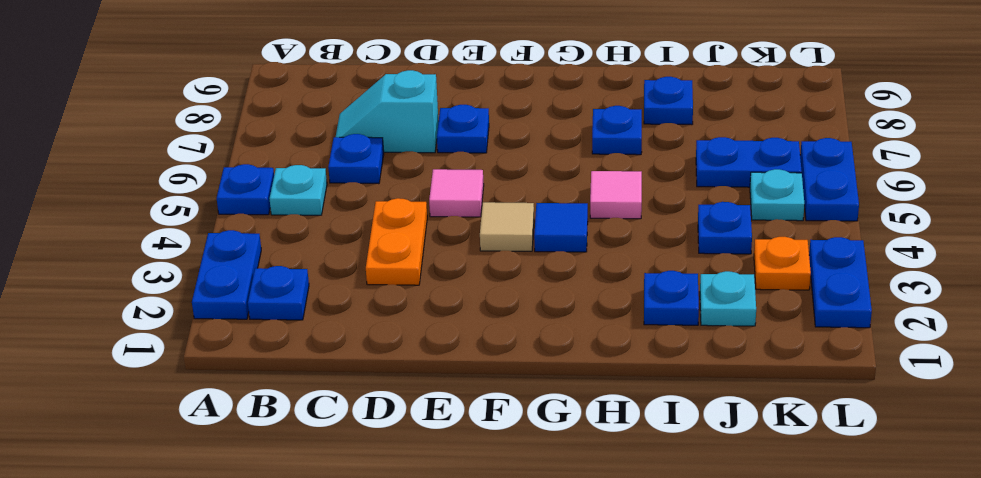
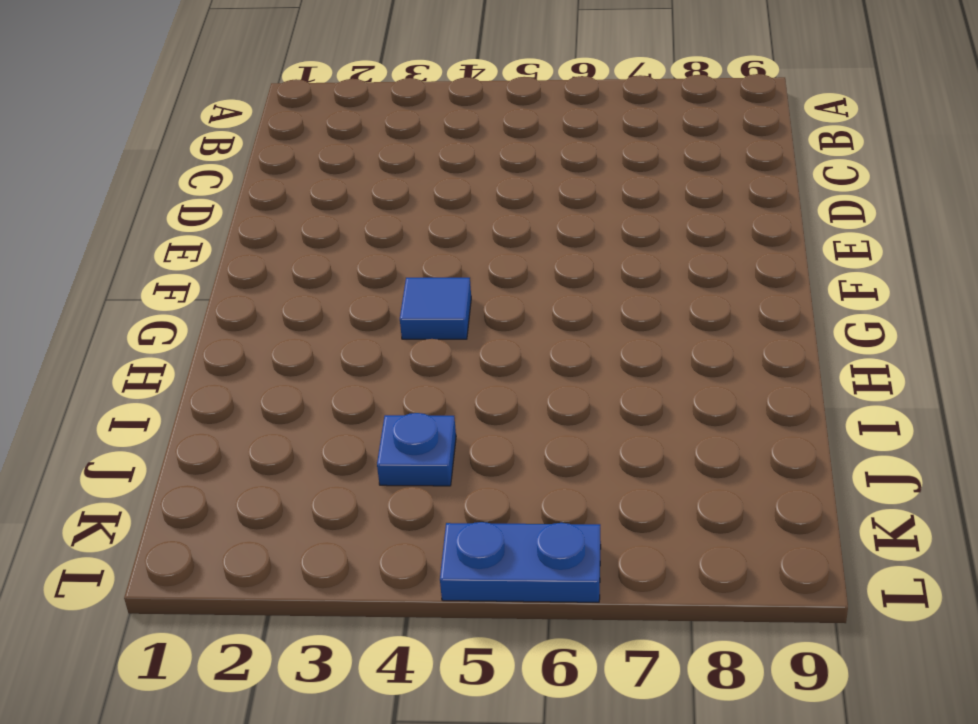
none -> blue 1x2 plate [192,230,261,319]
none -> blue 1x1 plate [217,164,274,215]
none -> blue 1x1 plate [248,266,309,320]

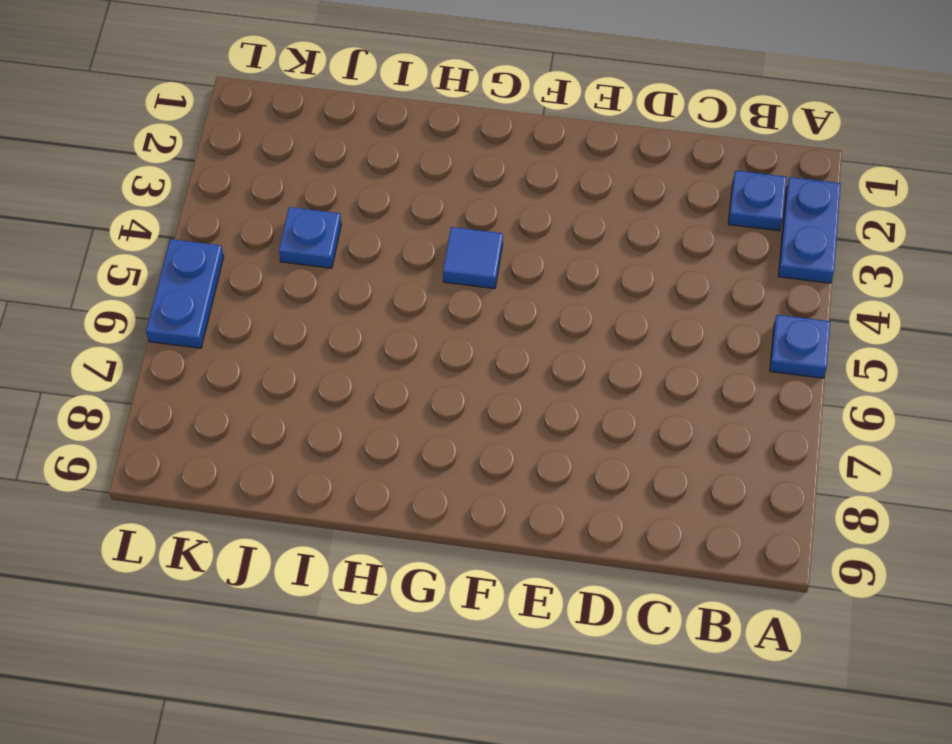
none -> cyan 1x1 plate [270,165,327,215]
none -> blue 1x1 plate [328,134,384,184]
none -> cyan 1x2 slope [336,70,439,153]

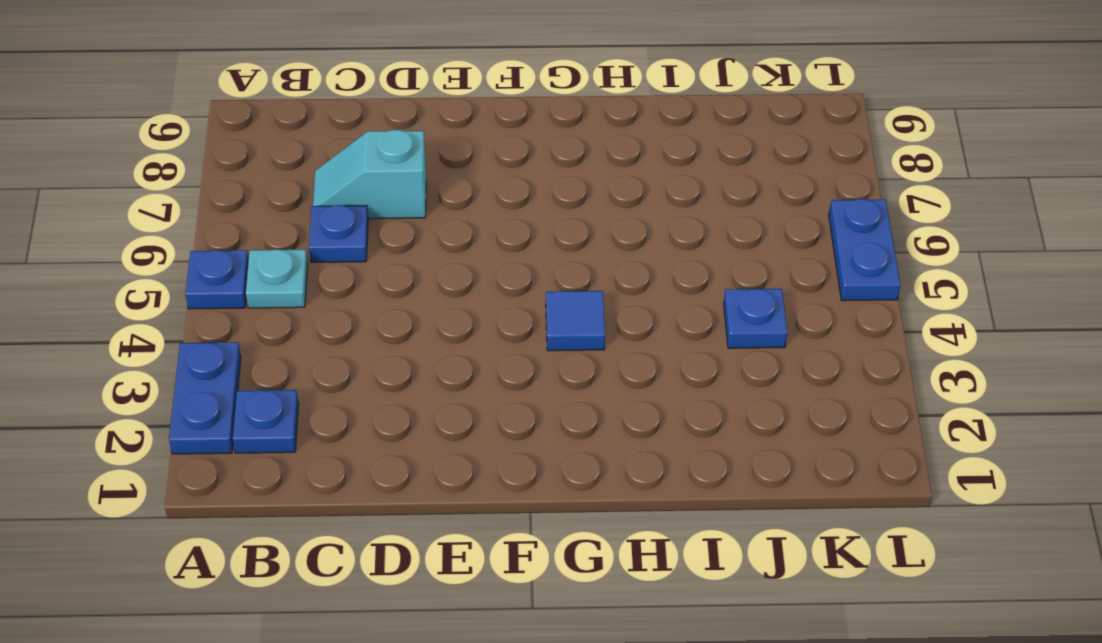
none -> orange 1x2 plate [366,198,427,285]
none -> pink 1x1 tile [429,169,484,217]
none -> blue 1x1 plate [437,105,489,153]

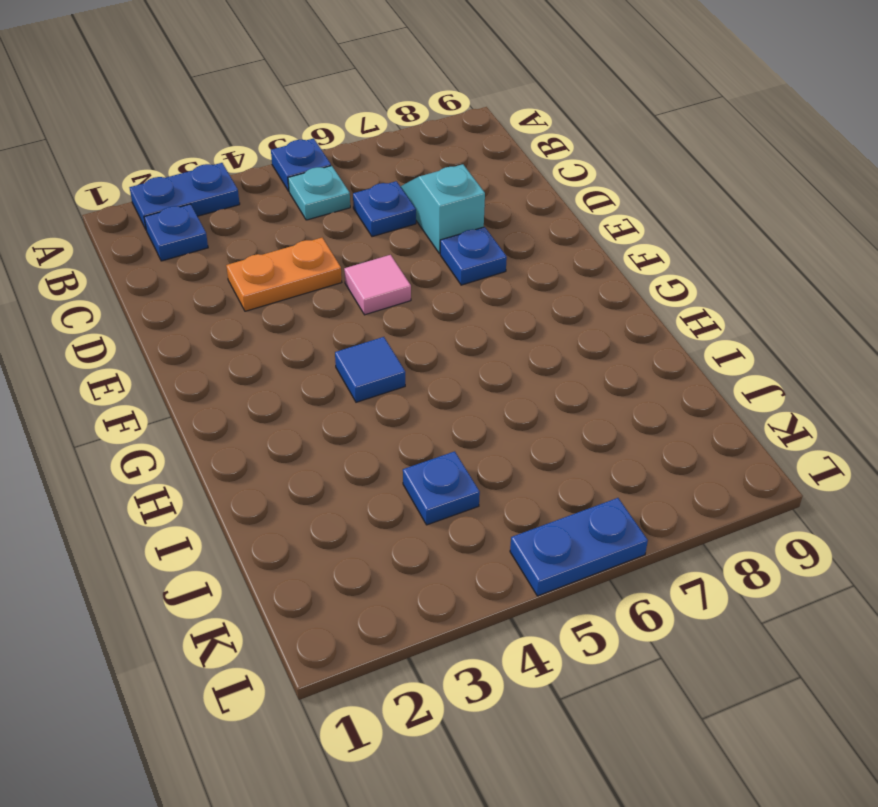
none -> tan 1x1 tile [480,202,534,251]
none -> pink 1x1 tile [590,171,642,219]
none -> blue 1x1 plate [592,106,642,155]

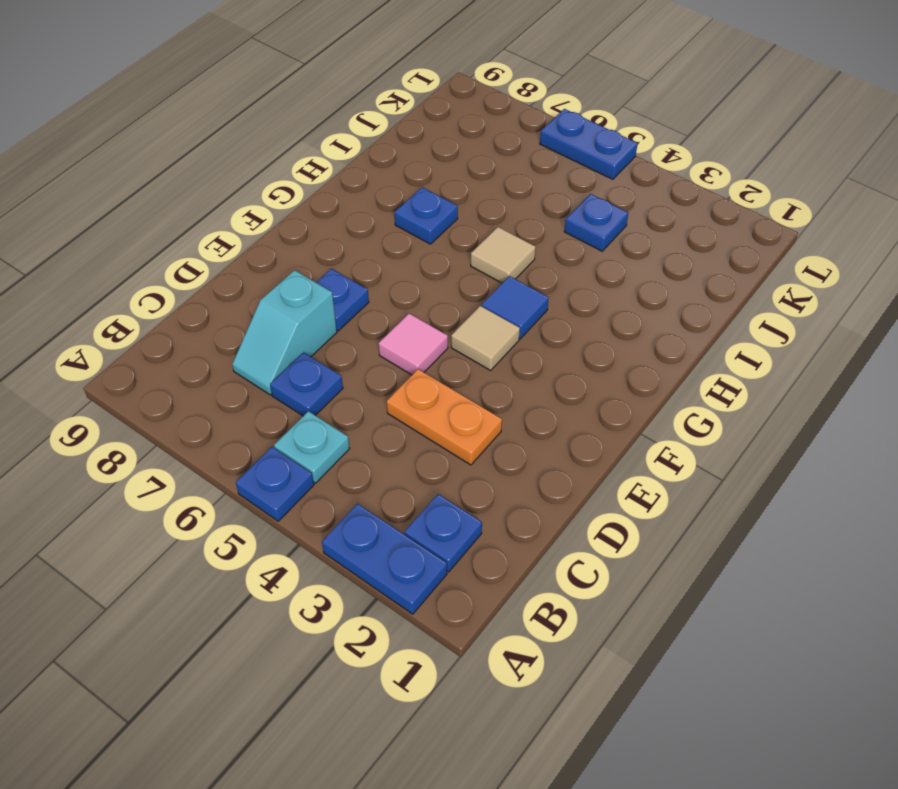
tan 1x1 tile [471,227,536,283] -> pink 1x1 tile [590,171,642,219]
none -> blue 1x1 plate [644,271,699,325]
none -> blue 1x1 plate [644,77,693,125]
none -> cyan 1x1 plate [700,271,756,326]

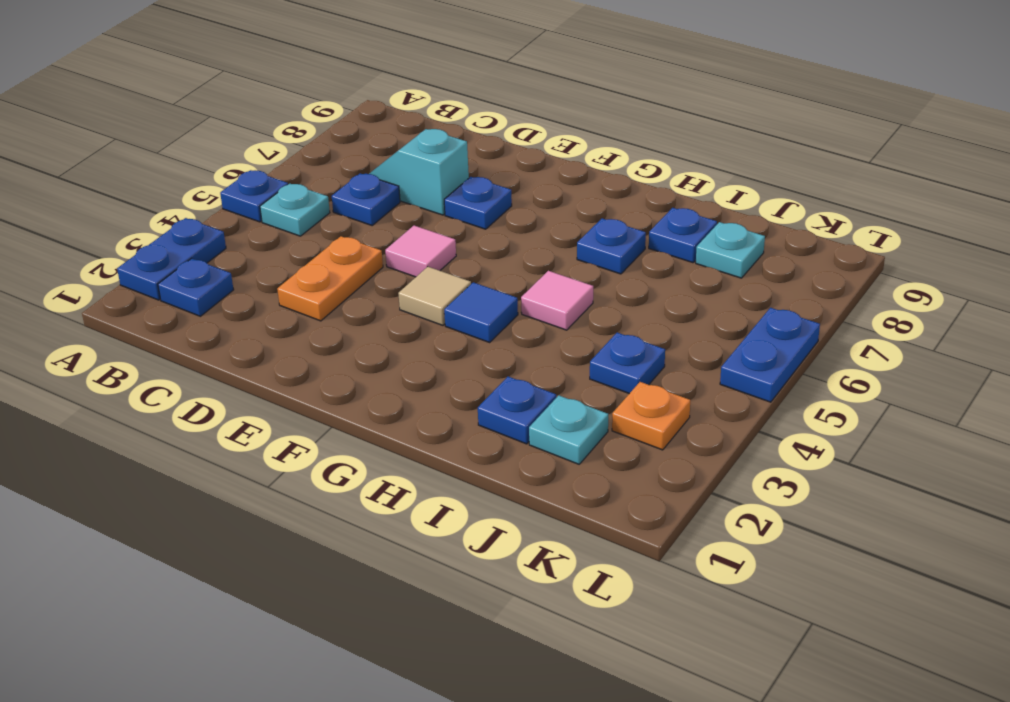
cyan 1x1 plate [696,222,765,278] -> cyan 1x1 plate moved to [750,169,804,221]
none -> blue 1x2 plate [696,137,802,187]
none -> blue 1x2 plate [809,237,872,328]

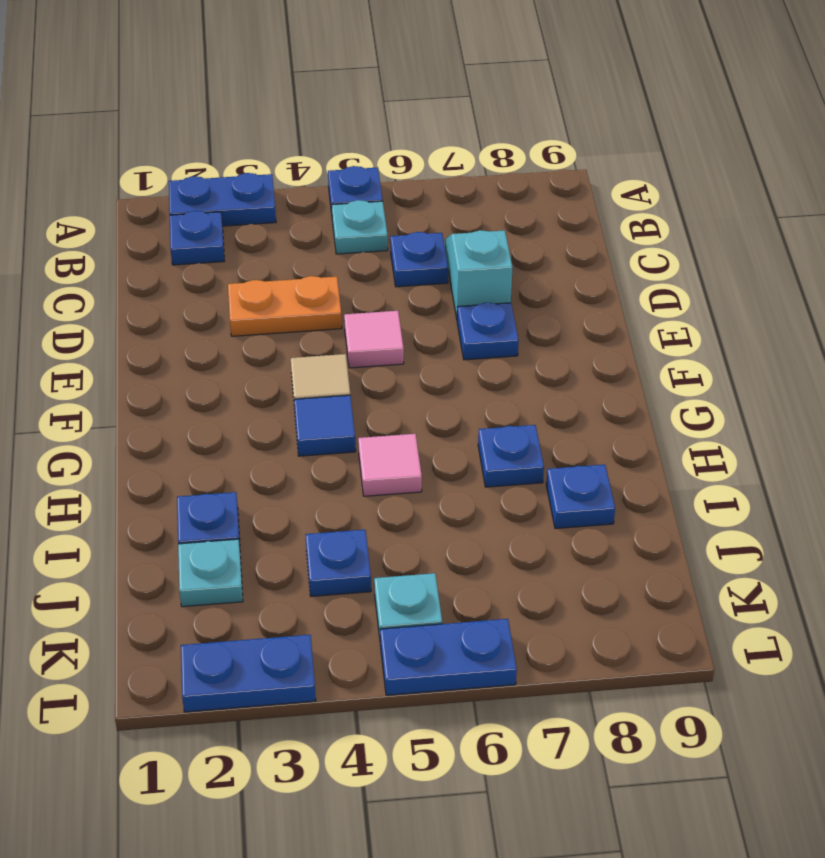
none -> blue 1x2 plate [696,137,802,187]
none -> orange 1x1 plate [754,237,811,290]

